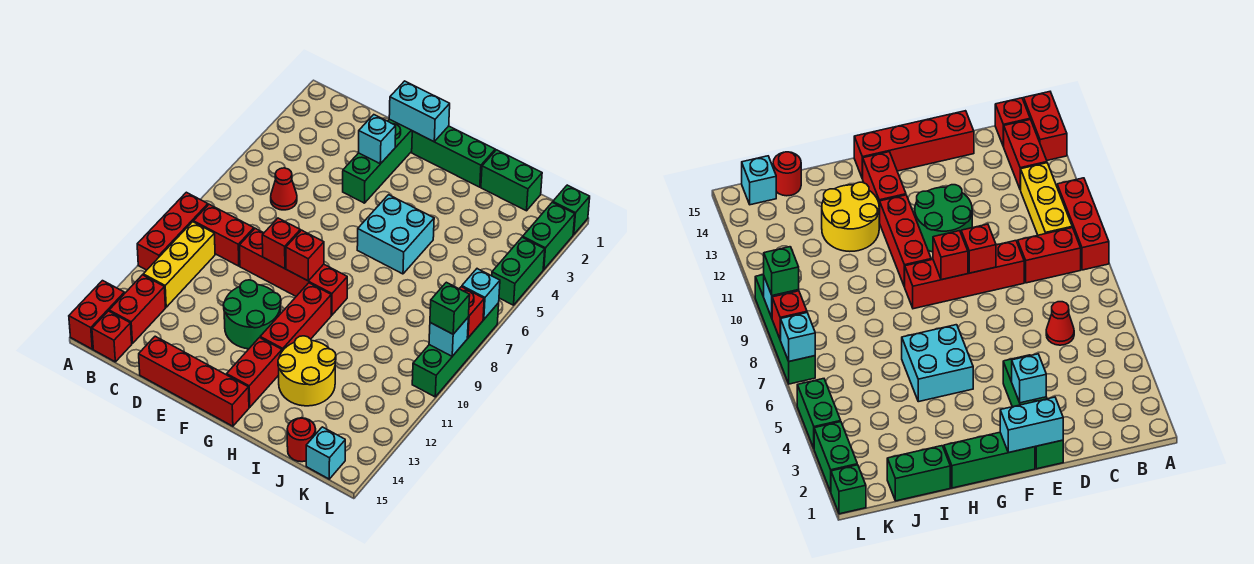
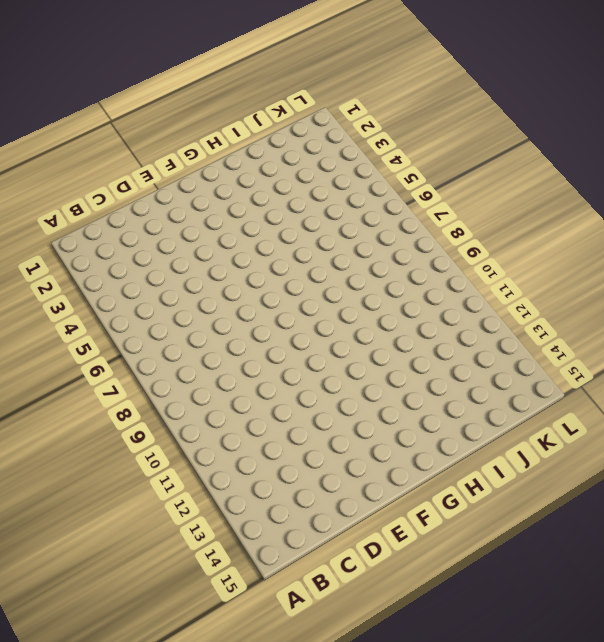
none -> red 1x3 brick [137,192,208,270]
none -> red 1x2 brick [69,281,124,349]
none -> red 1x2 brick [193,204,254,266]
none -> yellow 1x3 brick [143,222,215,307]

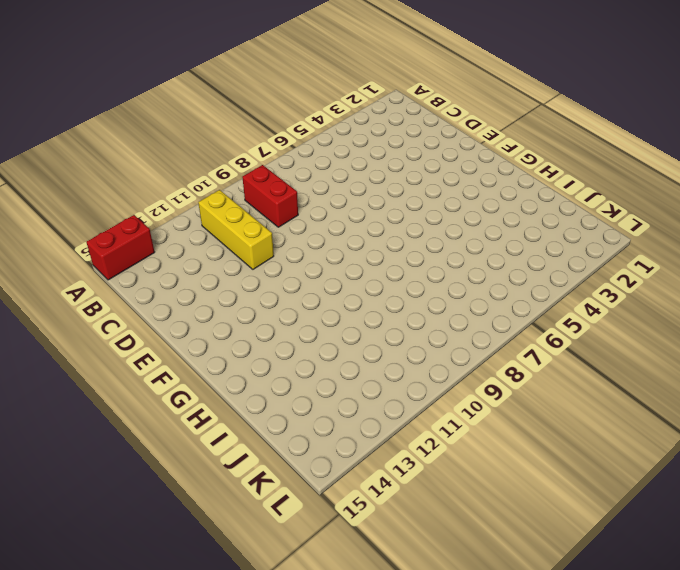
yellow 1x3 brick [198,190,274,269] -> yellow 1x3 brick turned to [143,222,215,307]
none -> red 1x3 brick [137,192,208,270]
none -> red 1x2 brick [109,275,165,344]
none -> red 1x1 brick [92,311,132,362]
none -> red 1x1 cone [271,168,297,210]

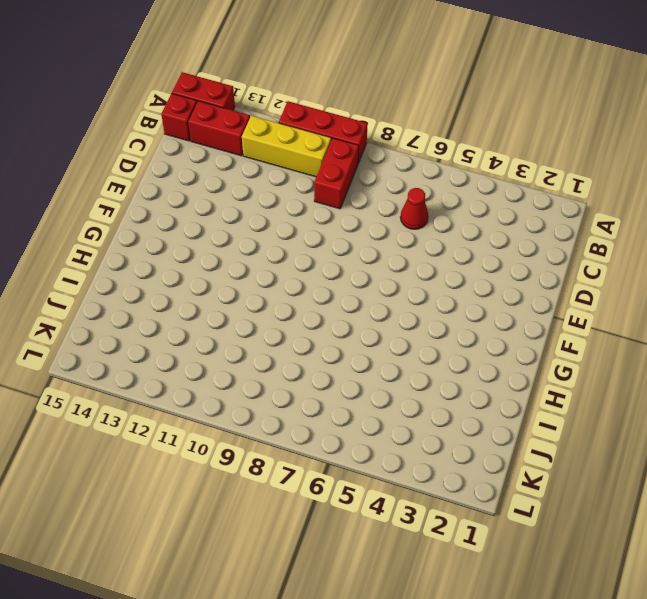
none -> red 1x4 brick [239,228,347,315]
none -> red 1x4 brick [139,336,249,426]
none -> green 1x4 brick [343,119,412,203]
none -> green 2x2 round brick [223,280,281,349]

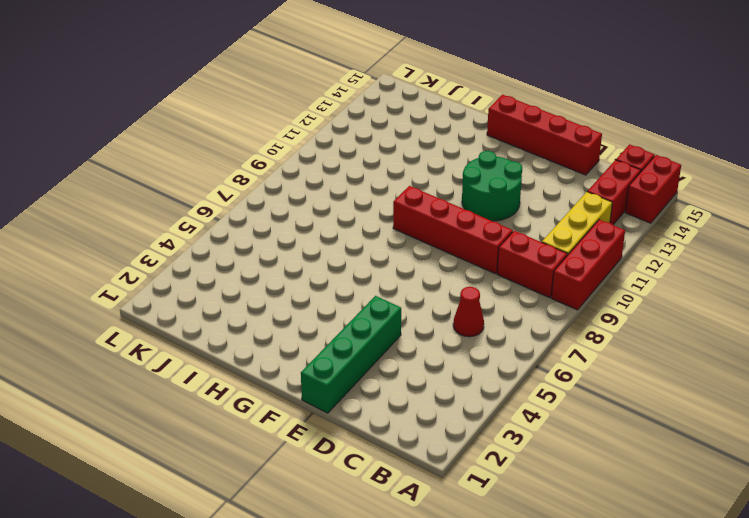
none -> green 1x3 brick [412,126,495,187]
none -> cyan 2x2 brick [357,195,434,274]
none -> red 1x3 brick [260,283,331,351]
none -> red 1x2 brick [227,338,282,407]

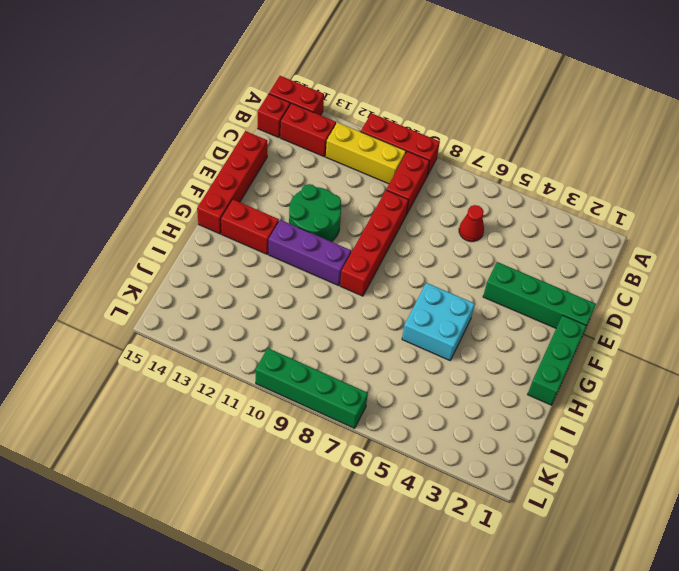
purple 1x3 brick [269,220,351,286] -> red 1x3 brick [260,283,331,351]
none -> yellow 2x2 round brick [278,336,336,406]
none -> green 1x2 brick [481,150,542,211]
none -> red 1x1 round brick [287,418,316,462]
none -> cyan 1x1 brick [306,427,345,479]

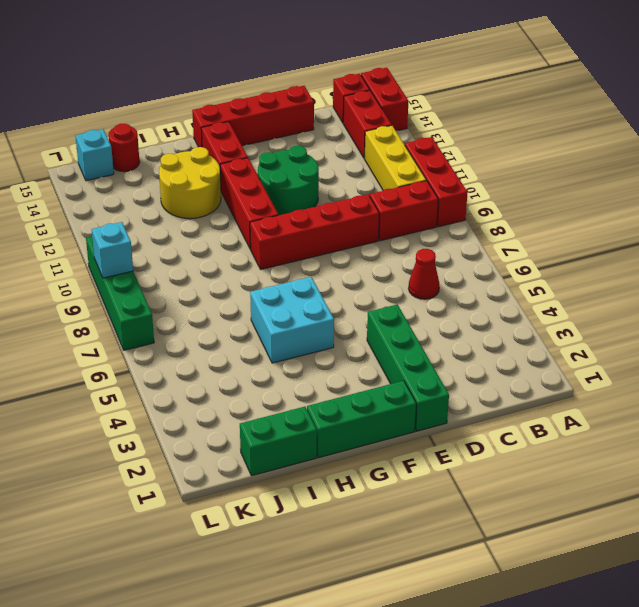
none -> green 1x1 brick [553,185,590,235]
none -> green 1x2 brick [523,202,575,270]
none -> green 1x2 brick [492,237,545,305]
none -> cyan 1x2 brick [389,81,450,142]

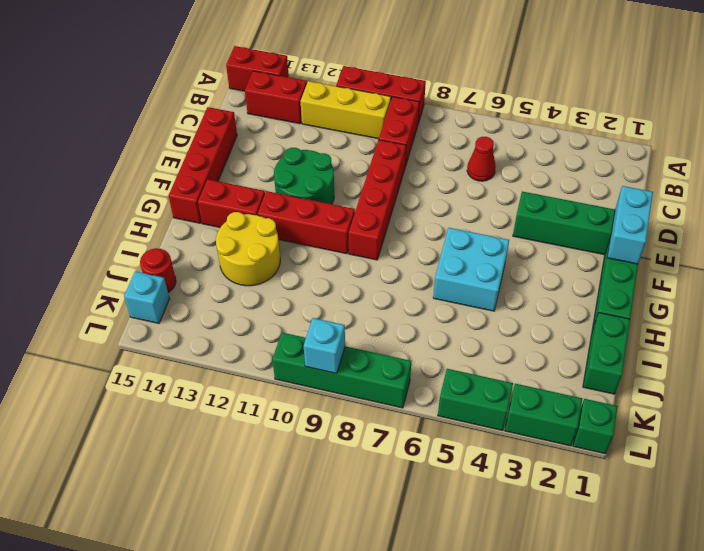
none -> red 1x1 brick [92,311,132,362]
none -> cyan 1x1 brick [358,115,396,164]
none -> red 1x1 brick [262,218,300,269]
none -> red 1x1 brick [286,230,324,281]

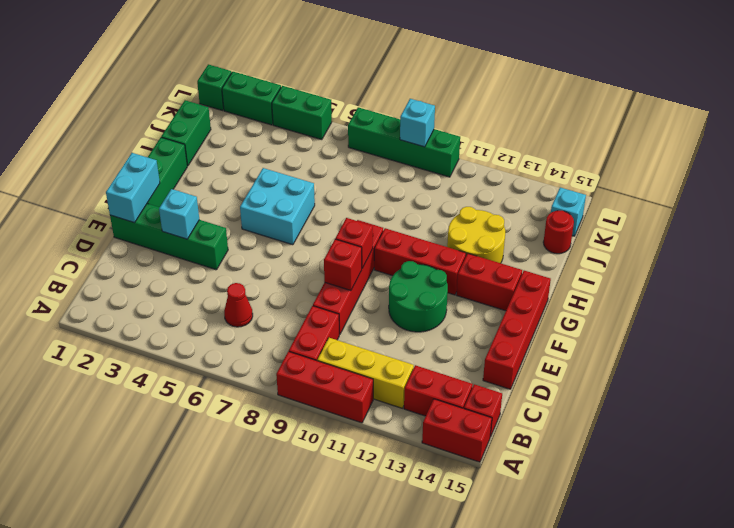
none -> cyan 1x1 brick [462,269,500,320]
none -> red 1x1 brick [459,287,484,338]
none -> green 1x1 brick [430,282,470,334]

